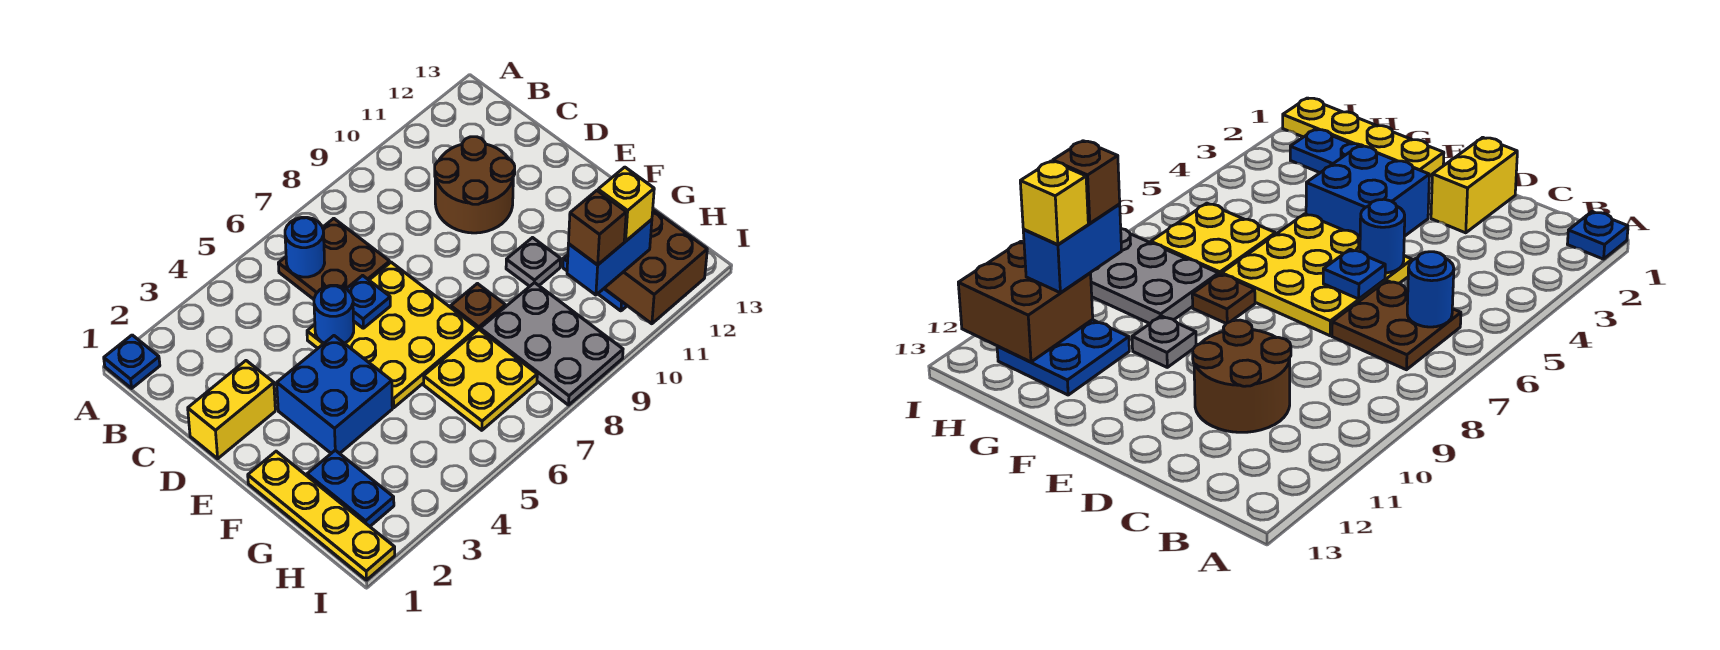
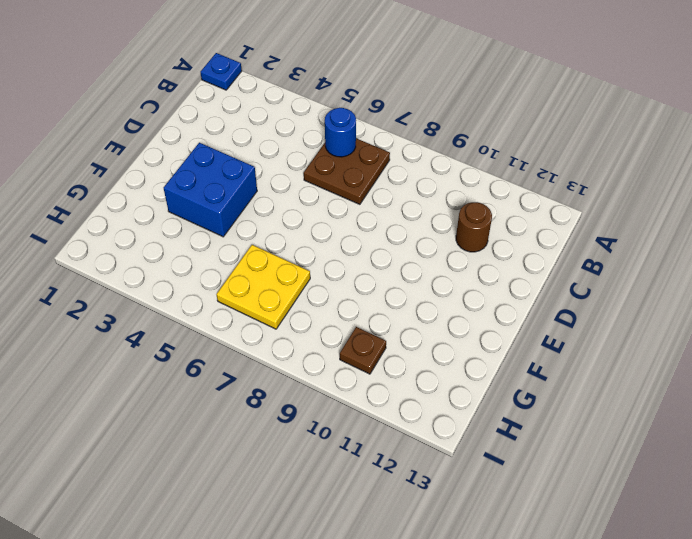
brown 1x1 round brick [456,202,492,252] -> brown 2x2 round brick [435,137,515,233]
brown 1x1 plate [340,327,386,374] -> brown 1x1 plate moved to [451,284,505,330]
none -> yellow 1x2 brick [188,361,275,459]
none -> yellow 3x3 plate [307,262,477,408]
none -> yellow 1x4 plate [248,451,395,580]

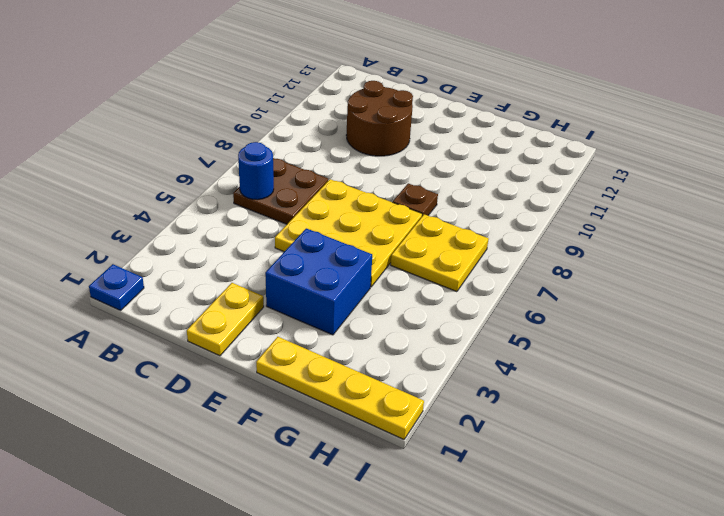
yellow 1x2 plate [187,283,264,356] -> yellow 1x2 brick [188,361,275,459]
none -> grey 1x1 plate [506,238,561,286]
none -> blue 1x2 plate [307,450,394,526]
none -> grey 2x3 plate [480,283,623,405]

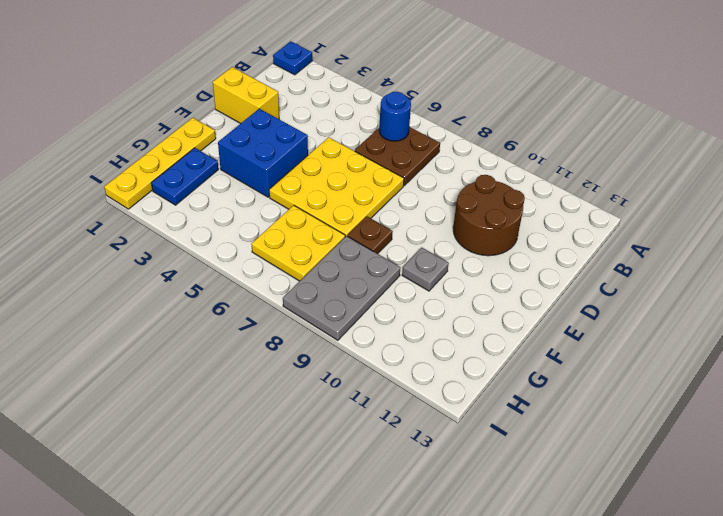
none -> blue 2x2 plate [997,320,1129,395]
none -> blue 1x1 round brick [314,285,354,343]
none -> blue 1x1 plate [346,275,390,328]

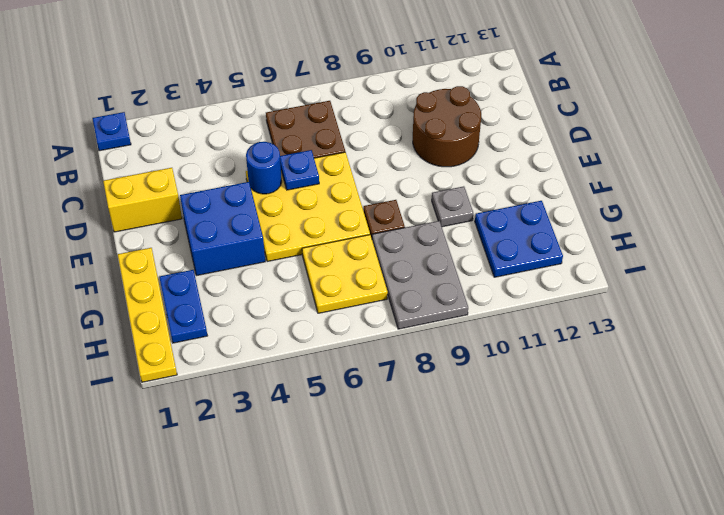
none -> blue 1x1 round brick [285,217,325,277]
none -> brown 2x2 brick [604,210,707,324]
none -> blue 1x2 brick [567,220,652,295]

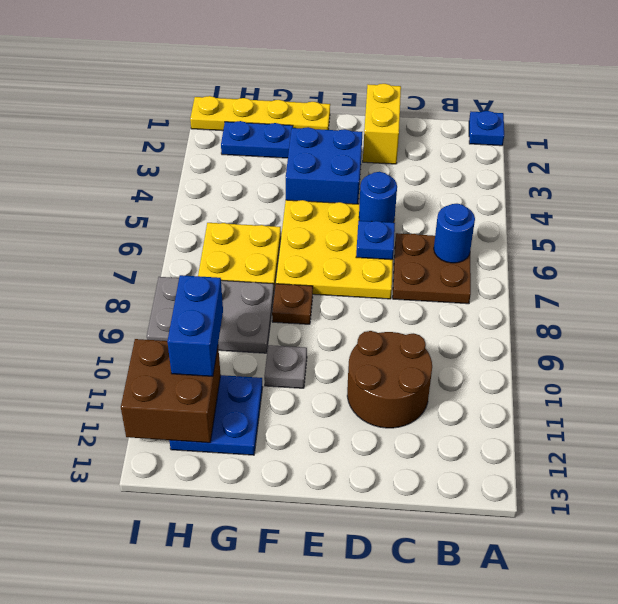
none -> brown 1x1 brick [569,191,626,265]
none -> yellow 1x1 brick [598,167,654,241]

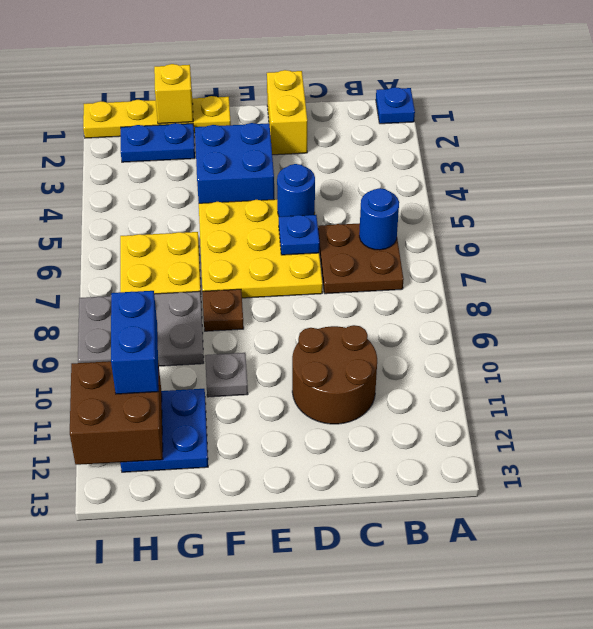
yellow 1x1 brick [154,64,193,124] -> yellow 1x1 brick moved to [598,167,654,241]
none -> brown 1x1 brick [569,191,626,265]

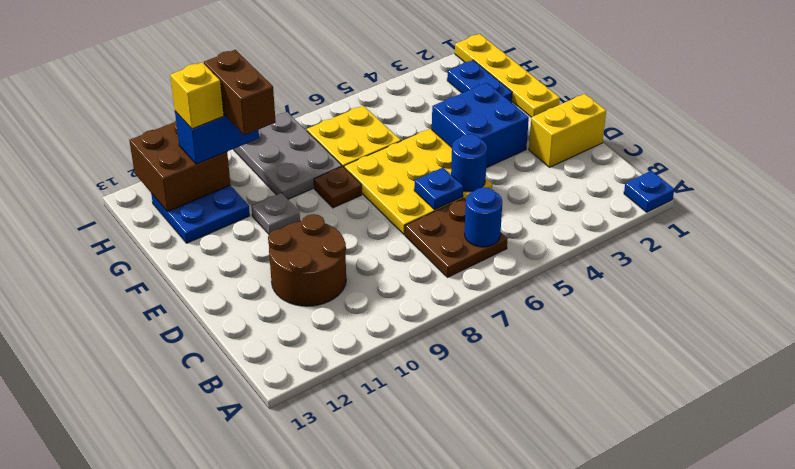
brown 1x2 brick [204,50,276,135] -> brown 1x1 brick [569,191,626,265]

